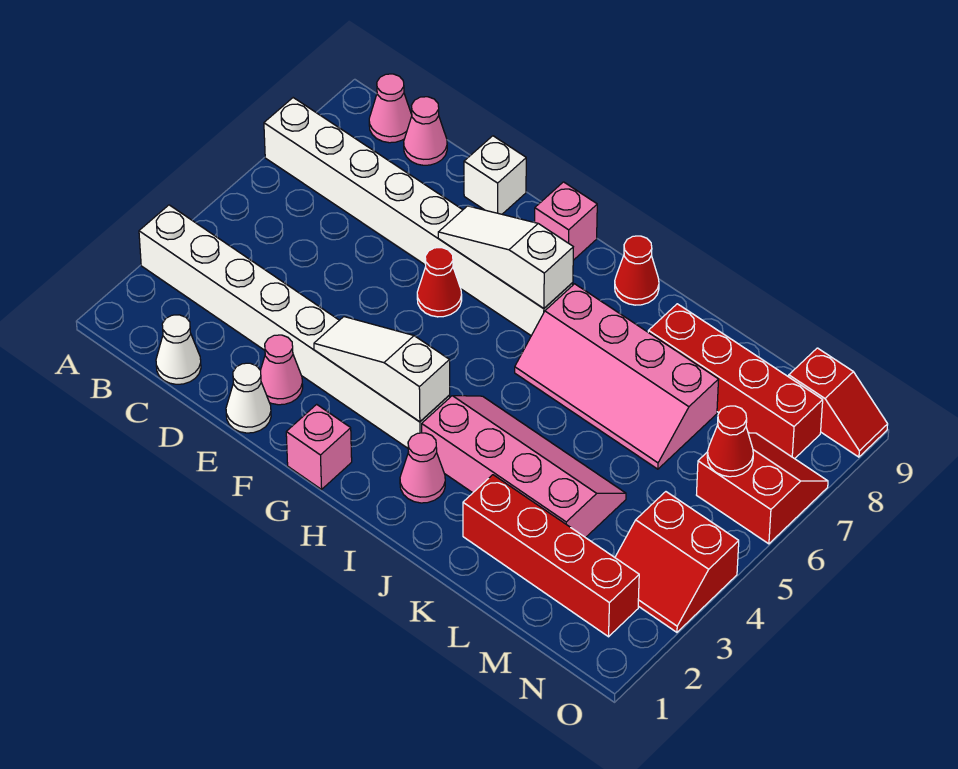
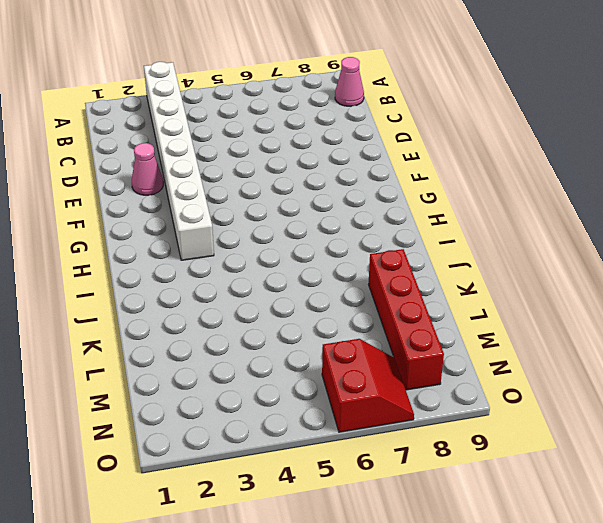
none -> white 1x8 brick [264,98,573,336]
none -> white 1x1 cone [156,315,201,384]
none -> pink 1x1 cone [404,97,447,165]

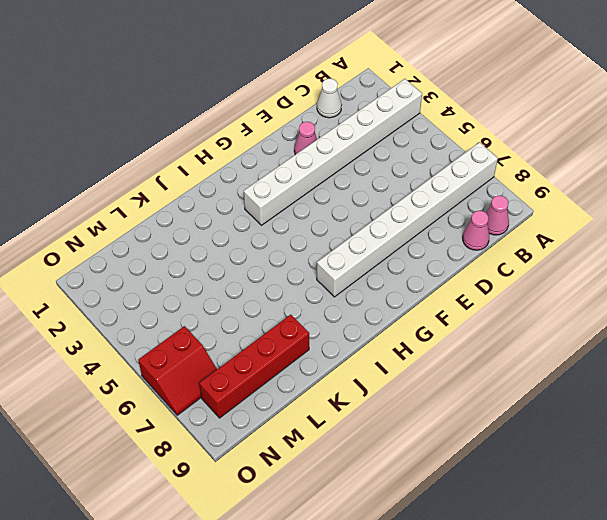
none -> white 1x1 cone [226,363,271,433]
none -> white 1x1 brick [464,136,526,214]
none -> red 1x1 cone [417,248,462,317]

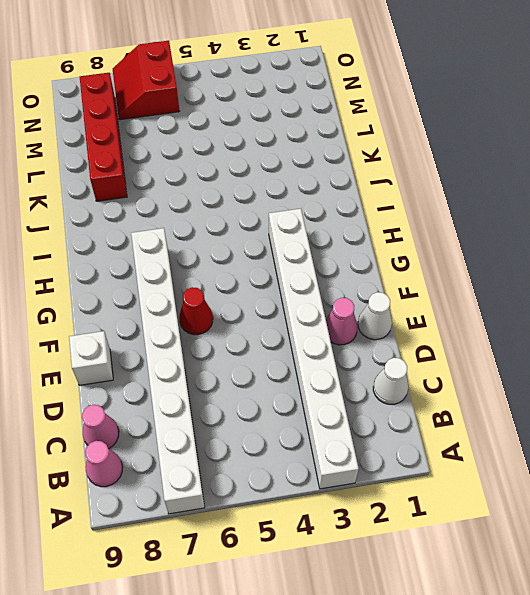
none -> pink 1x1 brick [286,404,352,489]
none -> pink 1x1 brick [535,182,597,260]
none -> pink 1x1 cone [400,433,445,503]

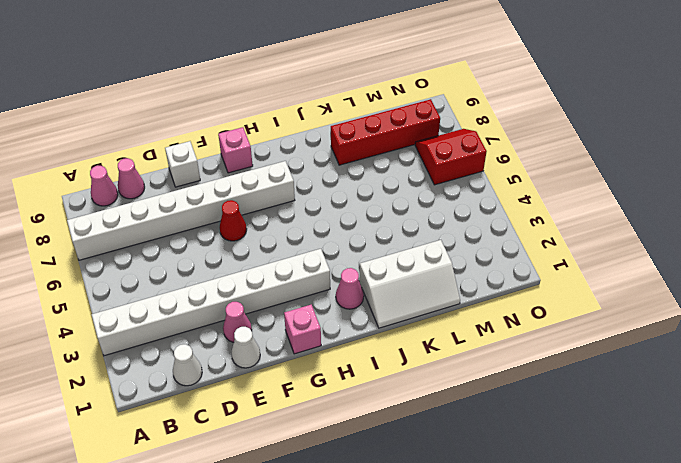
white 2x3 slope [359,240,460,328] -> red 1x4 brick [463,475,639,637]
none -> pink 2x4 slope [422,396,626,538]
none -> pink 2x4 slope [515,284,719,469]
none -> red 1x1 cone [615,236,659,305]

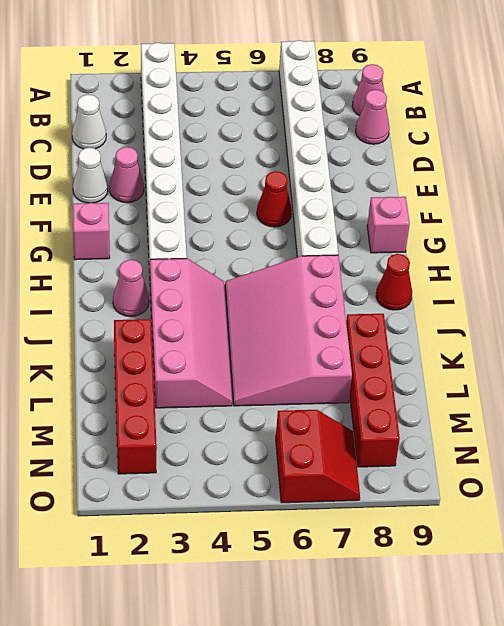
pink 3x4 slope [225,255,352,406] -> pink 2x4 slope [515,284,719,469]
none -> white 1x1 brick [464,136,526,214]
none -> red 2x2 slope [615,492,739,632]
none -> red 1x2 slope [789,348,888,457]

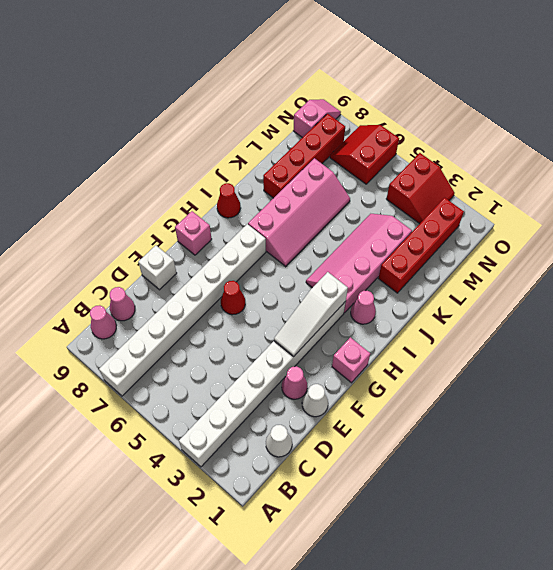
pink 1x2 slope [293,99,341,138] -> red 1x2 slope [789,348,888,457]
none -> white 1x3 slope [438,206,573,309]
none -> red 1x1 cone [707,406,753,477]

